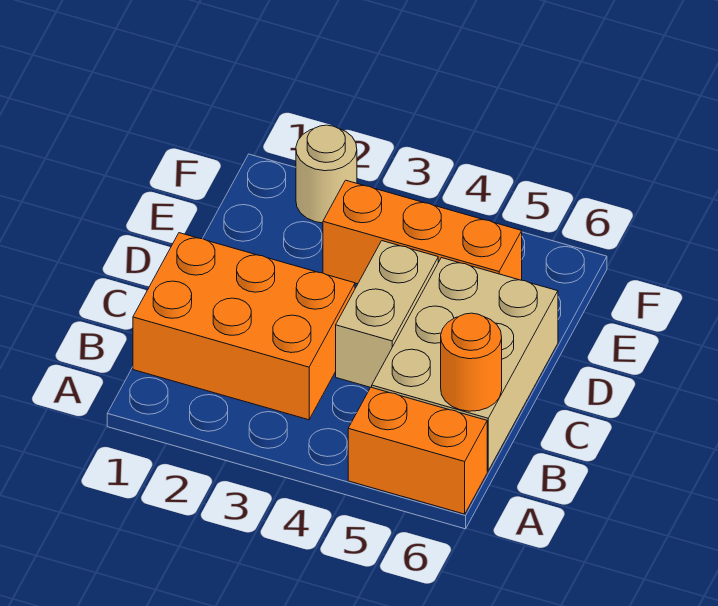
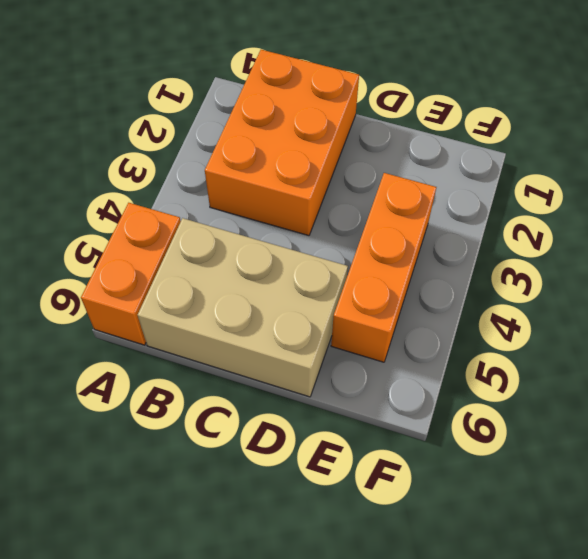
none -> tan 1x2 brick [336,241,438,387]
none -> tan 1x1 round brick [296,125,357,223]

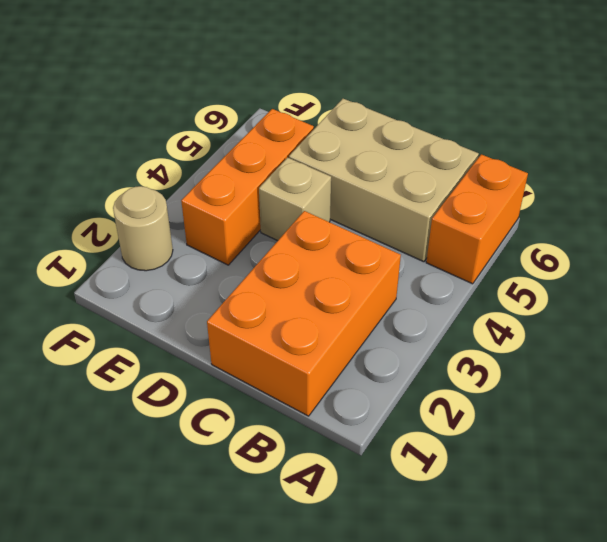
tan 1x1 brick [259,158,331,241] -> tan 1x2 brick [336,241,438,387]
none -> orange 1x1 round brick [441,313,502,411]

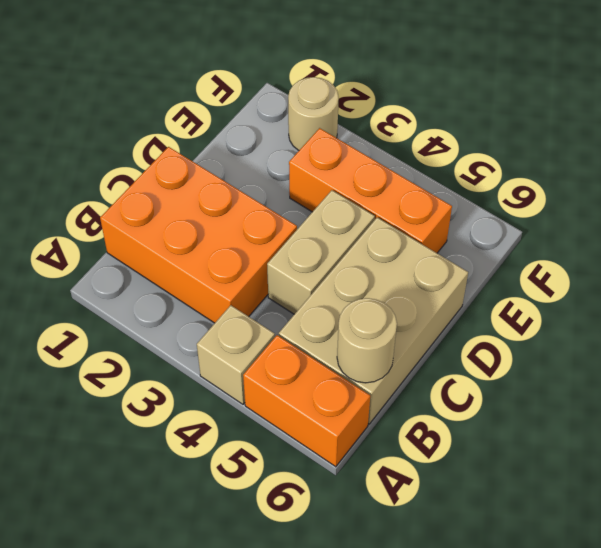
tan 1x1 brick [197,305,275,404] -> none
tan 1x1 round brick [337,298,397,383] -> orange 1x1 round brick [441,313,502,411]

